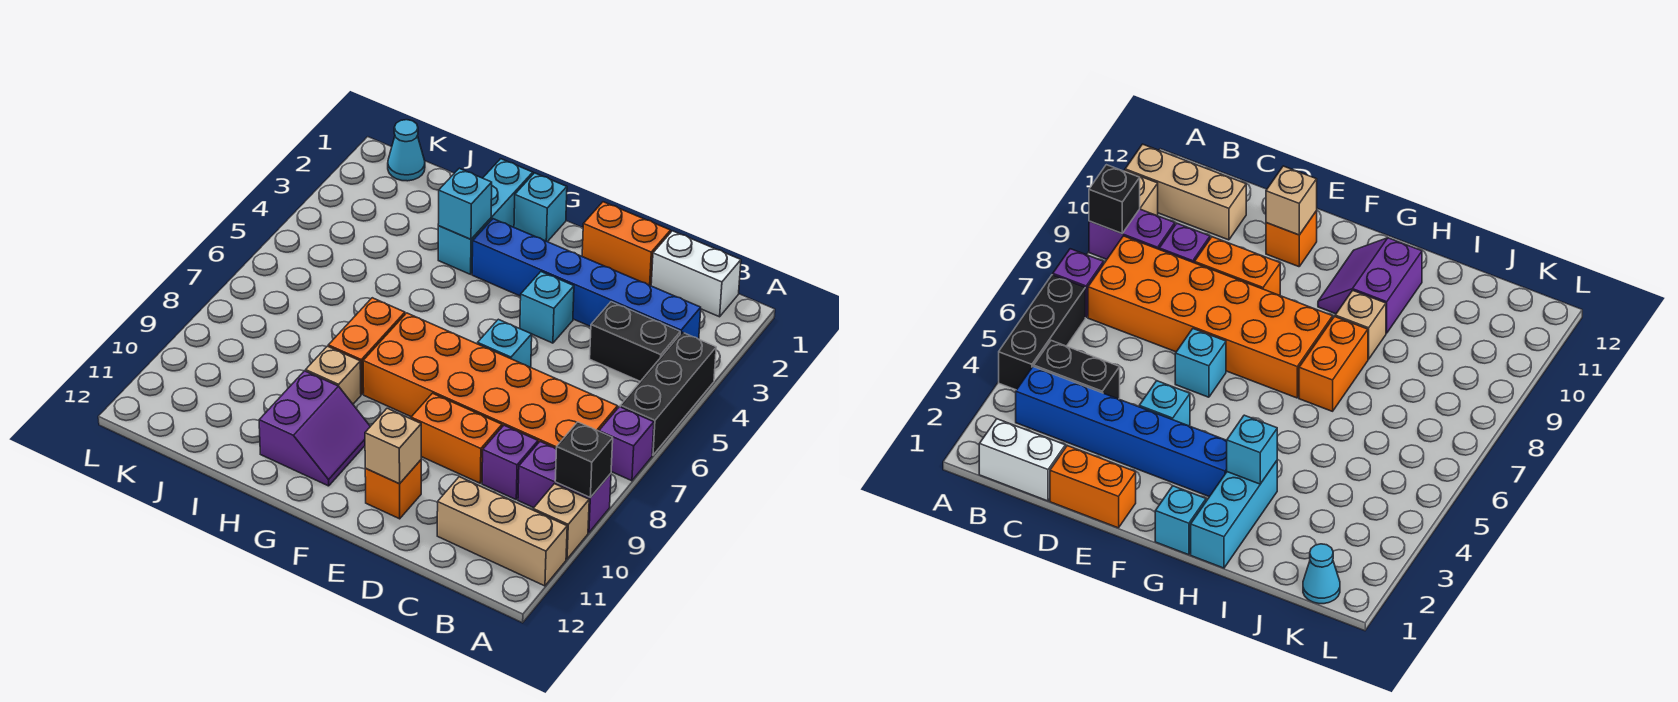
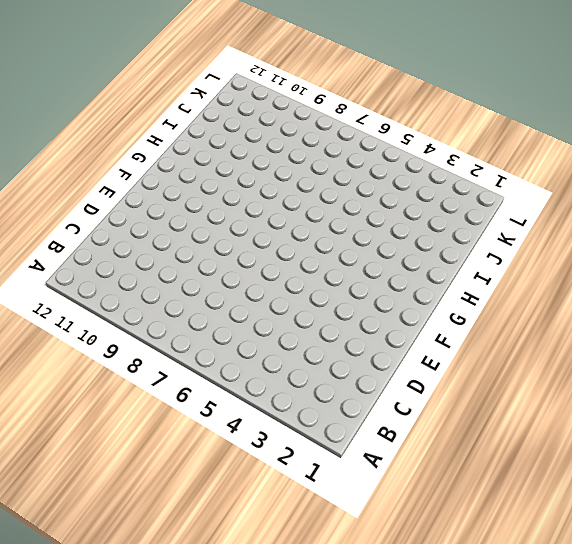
none -> black 1x3 brick [620,332,716,455]
none -> purple 1x1 brick [599,407,654,481]
none -> purple 1x2 brick [518,442,611,533]

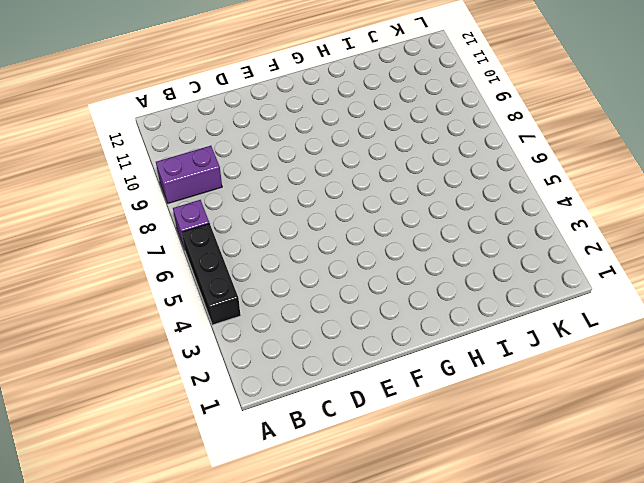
none -> tan 1x1 brick [533,484,589,559]
none -> tan 1x3 brick [437,477,567,586]
none -> white 1x2 brick [651,231,741,317]

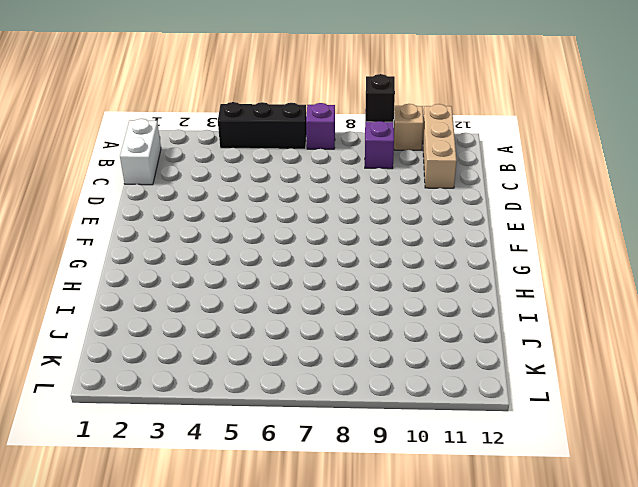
none -> blue 1x6 brick [472,219,701,339]
none -> black 1x2 brick [590,302,680,381]
none -> orange 2x6 brick [363,313,618,448]

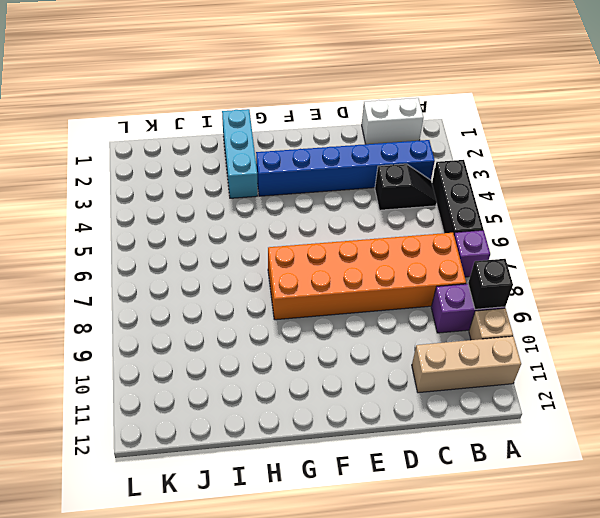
black 1x2 slope [375,164,437,210] -> black 1x2 brick [590,302,680,381]
none -> purple 1x1 brick [482,425,538,499]
none -> orange 1x2 brick [582,202,671,286]
none -> orange 1x2 brick [411,393,502,483]

